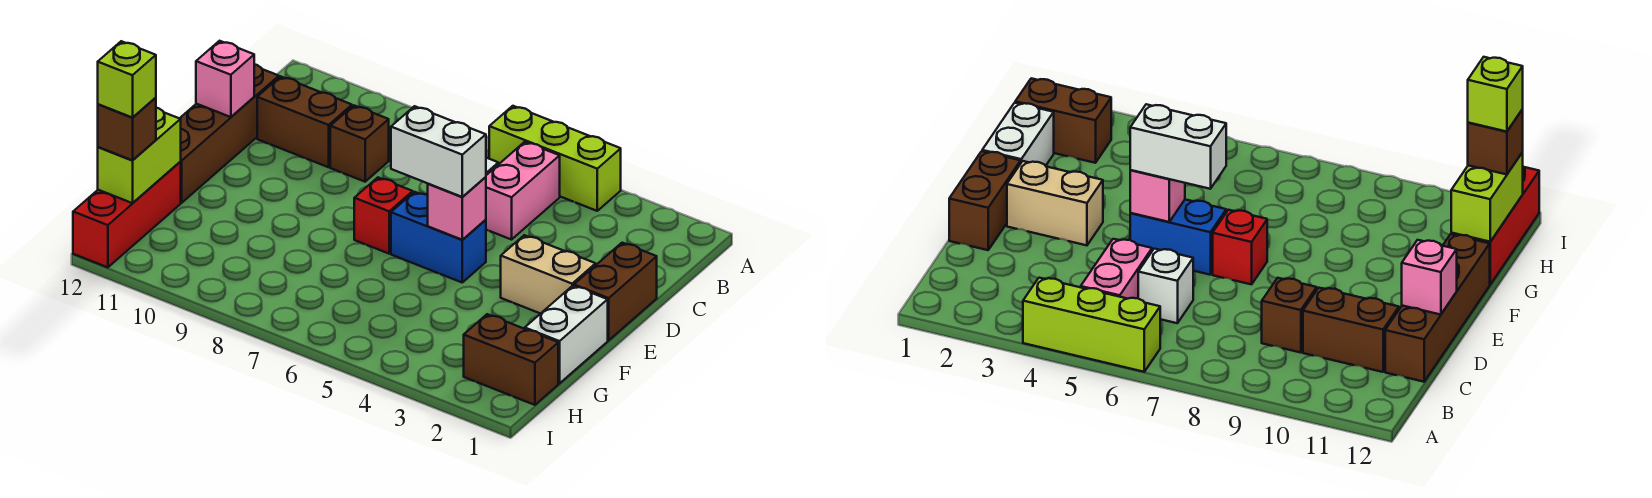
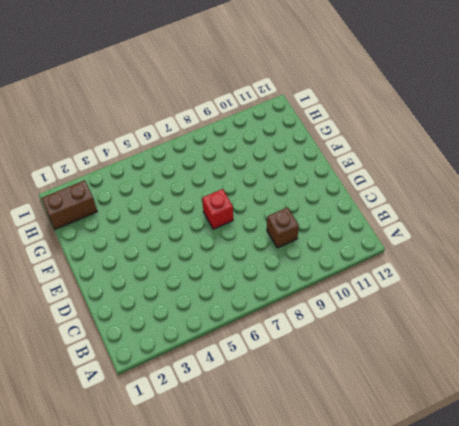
none -> lime 1x3 brick [489,106,621,211]
none -> pink 1x2 brick [486,142,560,240]
none -> white 1x1 brick [1138,249,1193,323]

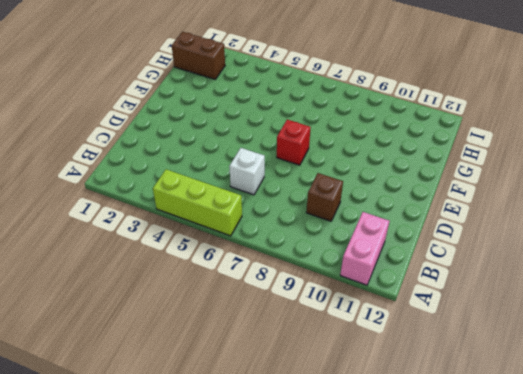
pink 1x2 brick [340,212,389,285] -> pink 1x2 brick moved to [486,142,560,240]
none -> brown 1x2 brick [257,76,352,167]
none -> brown 1x4 brick [180,64,279,203]
none -> brown 1x2 brick [574,243,657,340]

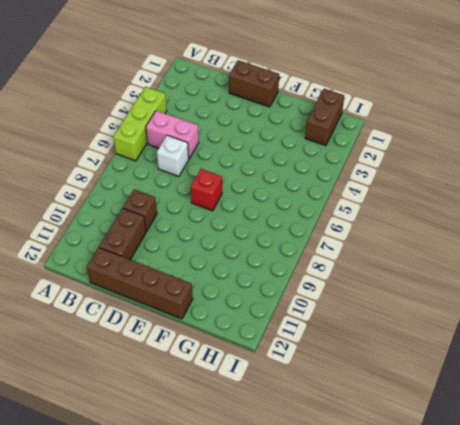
none -> tan 1x2 brick [501,235,596,314]
none -> blue 1x2 brick [391,192,486,282]
none -> white 1x2 brick [525,286,608,383]

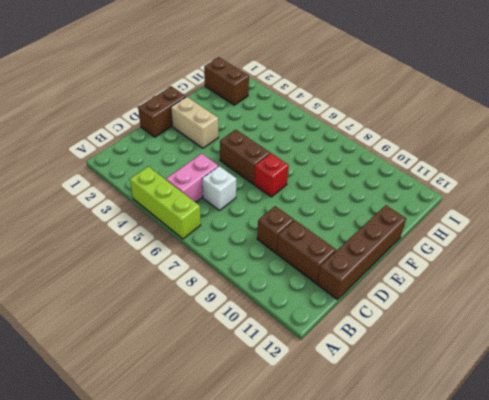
brown 1x2 brick [220,130,270,184] -> blue 1x2 brick [391,192,486,282]
none -> white 1x2 brick [525,286,608,383]
none -> red 1x3 brick [73,162,181,267]
none -> pink 1x1 brick [196,41,254,117]

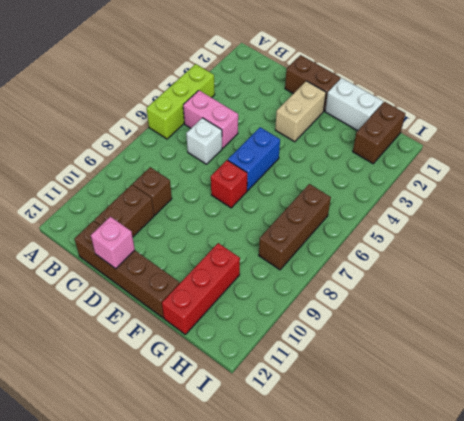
red 1x3 brick [162,243,240,334] -> red 1x3 brick turned to [73,162,181,267]
brown 1x3 brick [259,184,331,270] -> none
none -> pink 1x1 brick [428,177,486,240]
none -> lime 1x2 brick [98,108,181,203]
none -> white 1x2 brick [391,106,486,197]

